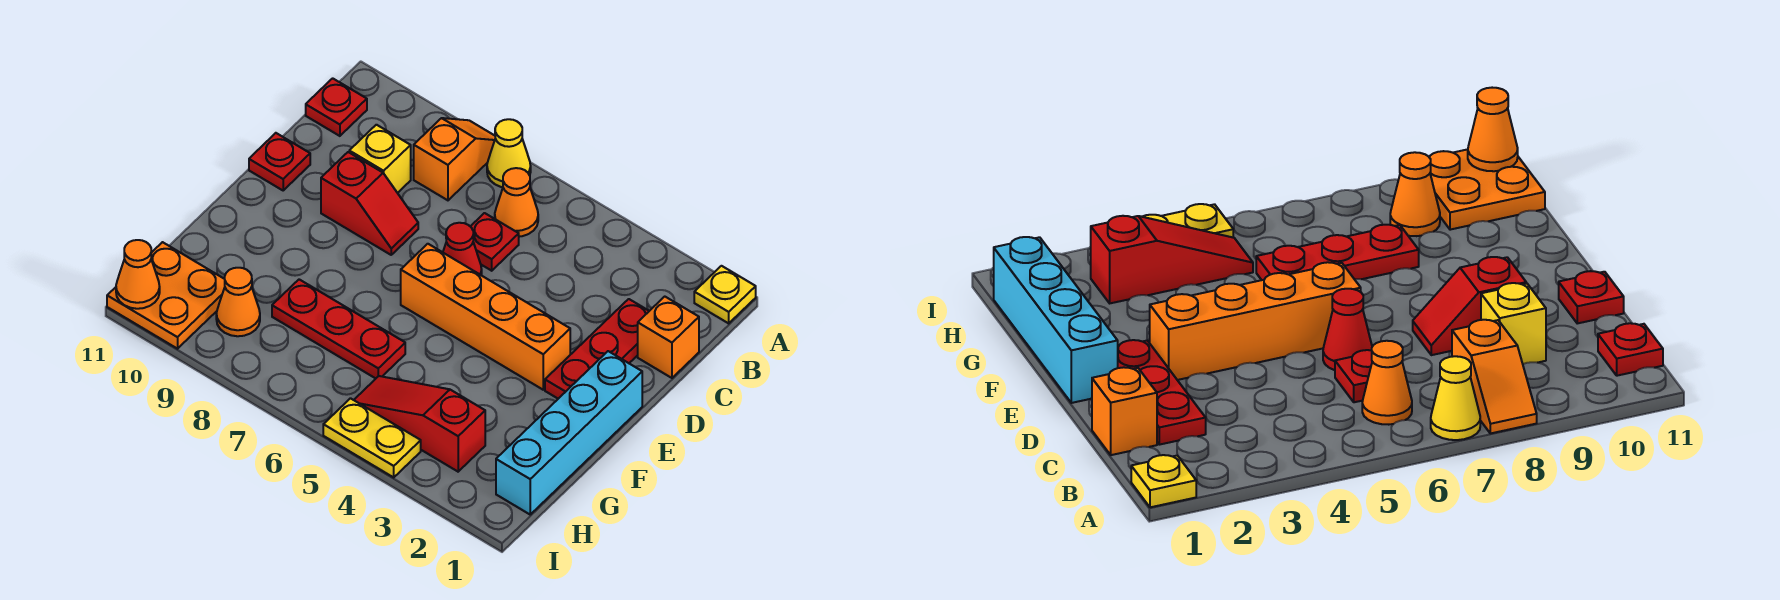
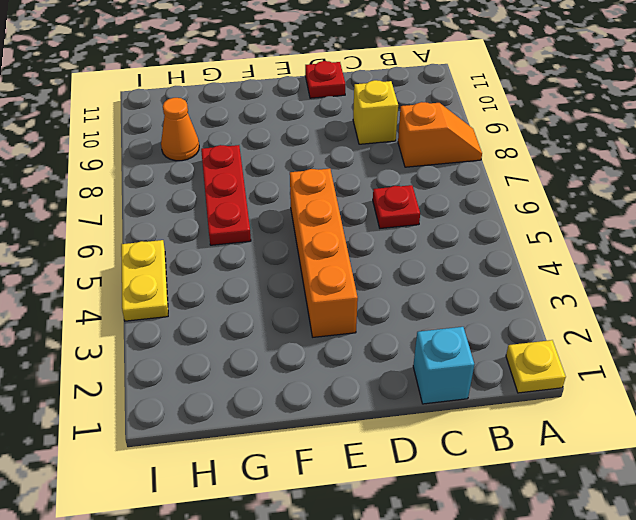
cyan 1x1 brick [413,327,474,404] -> orange 1x1 brick [638,297,699,378]
none -> yellow 1x1 cone [487,119,531,187]
none -> orange 1x1 cone [495,168,538,237]
none -> red 1x1 plate [306,78,367,136]

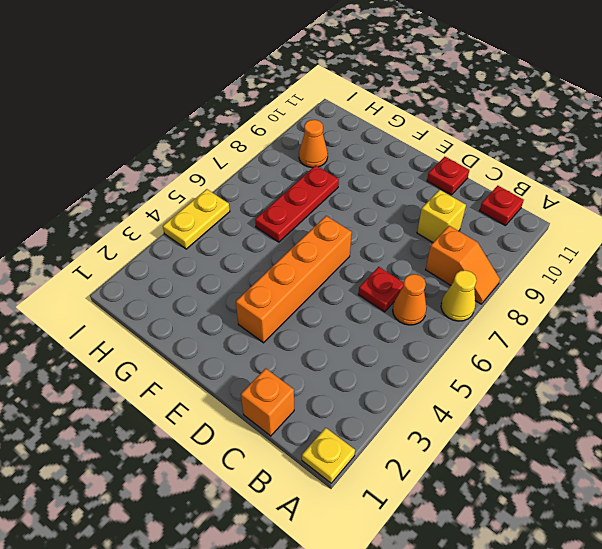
none -> red 1x3 plate [545,299,649,399]
none -> red 1x1 cone [443,223,482,275]
none -> red 1x2 slope [321,152,418,255]

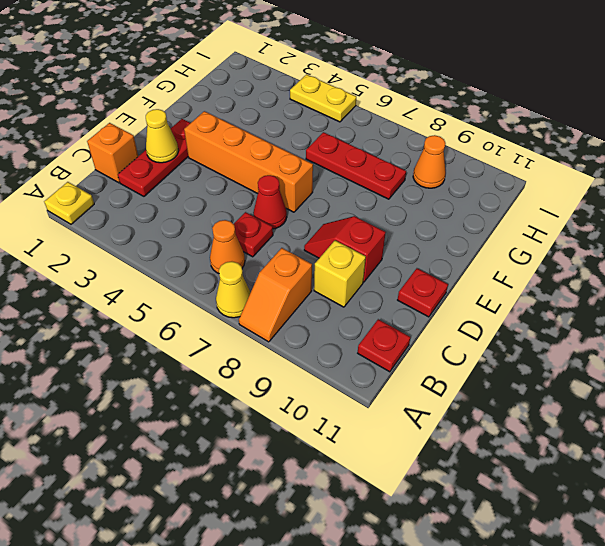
yellow 1x1 cone [146,109,178,163] -> none
none -> cyan 1x4 brick [496,351,642,514]
none -> red 1x3 slope [354,376,485,472]
none -> orange 2x2 plate [107,242,225,349]

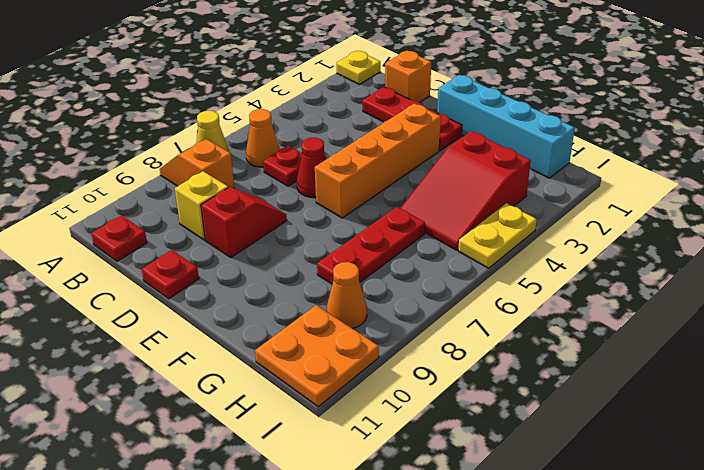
red 2x3 slope [401,131,531,250] -> red 1x3 slope [354,376,485,472]
none -> orange 1x1 cone [116,240,160,309]

